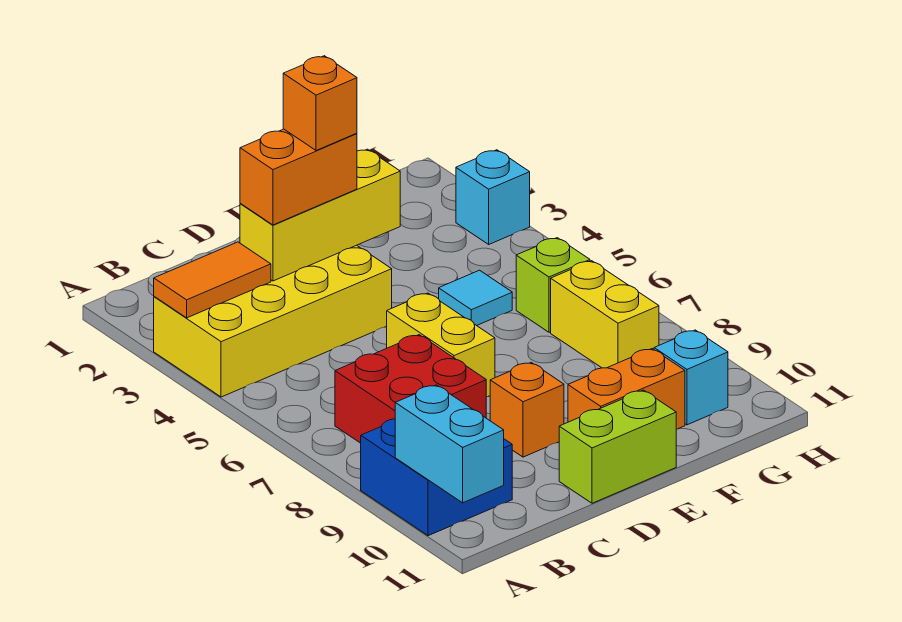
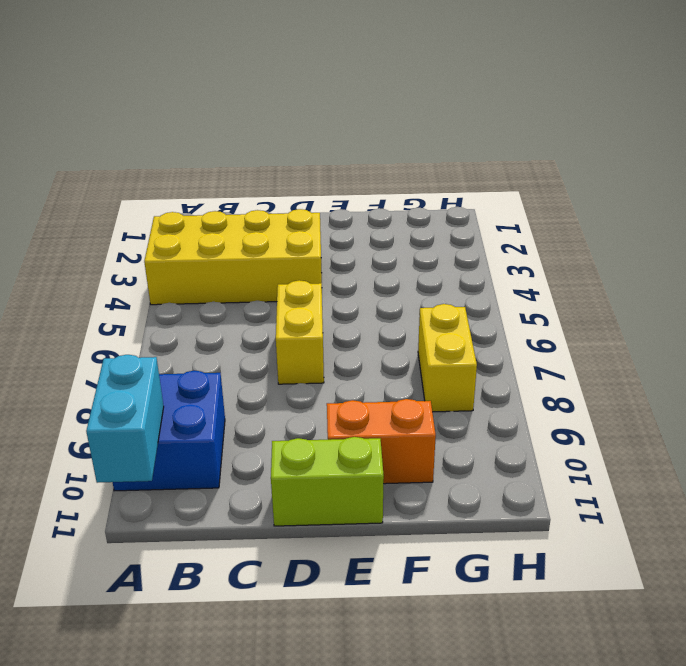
none -> red 2x2 brick [335,335,486,443]
none -> orange 1x1 brick [490,362,564,457]
none -> cyan 1x1 tile [439,270,512,326]

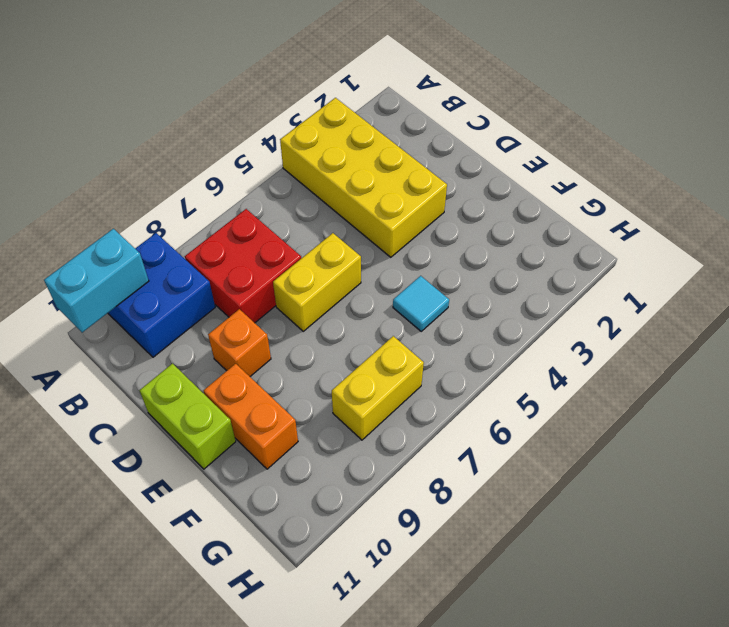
none -> lime 1x1 brick [516,238,590,332]
none -> cyan 1x1 brick [654,330,728,425]
none -> cyan 1x1 brick [456,150,530,244]

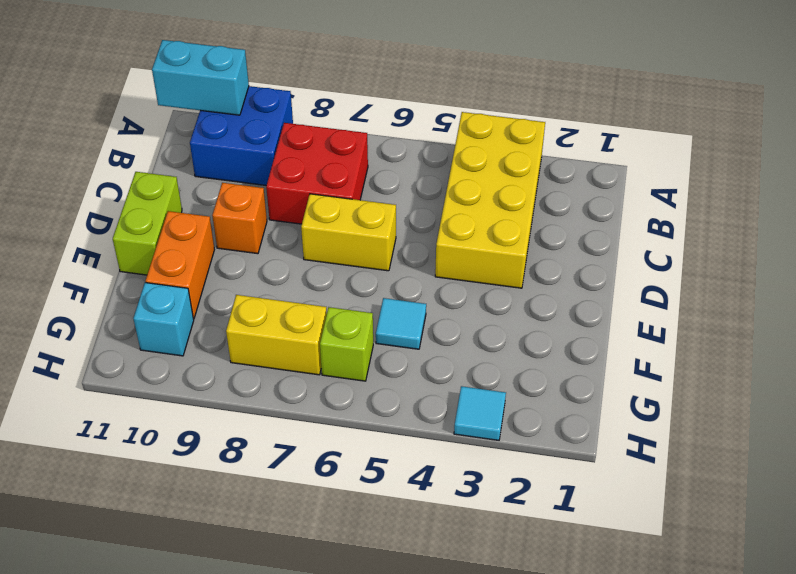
cyan 1x1 tile [454,386,506,440] -> cyan 1x1 brick [456,150,530,244]
none -> orange 1x2 tile [154,242,271,318]
none -> yellow 1x3 brick [240,149,400,281]
none -> orange 1x2 brick [240,129,357,225]

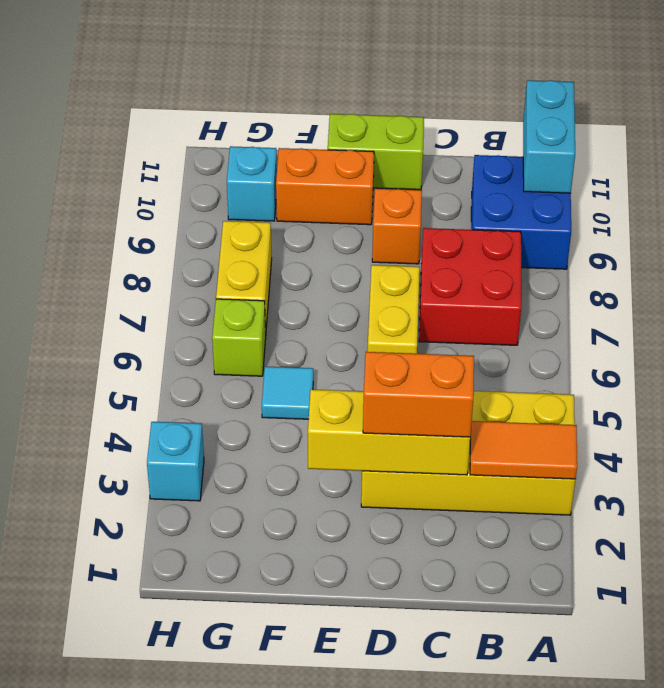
none -> orange 1x1 brick [283,56,357,151]

